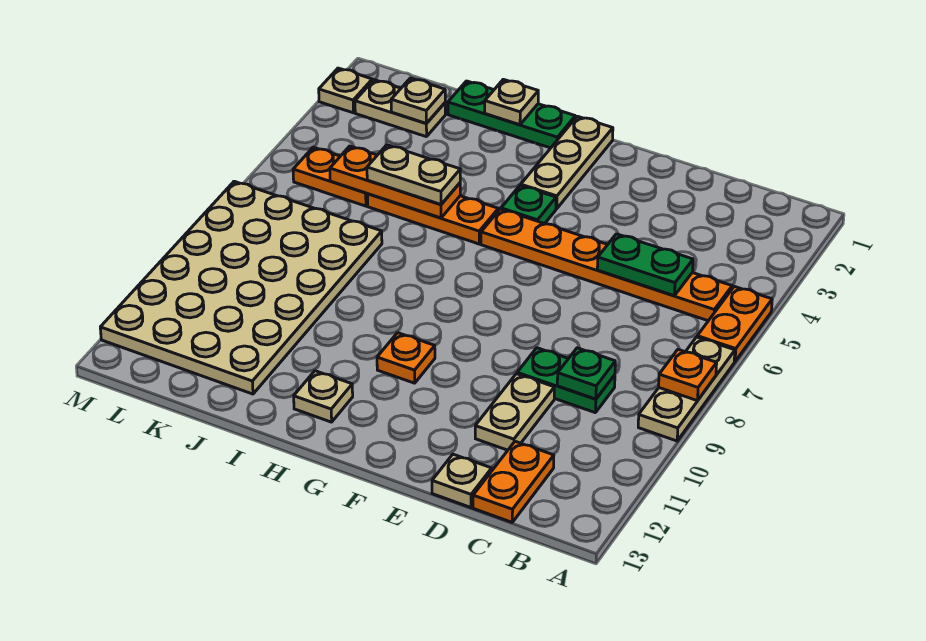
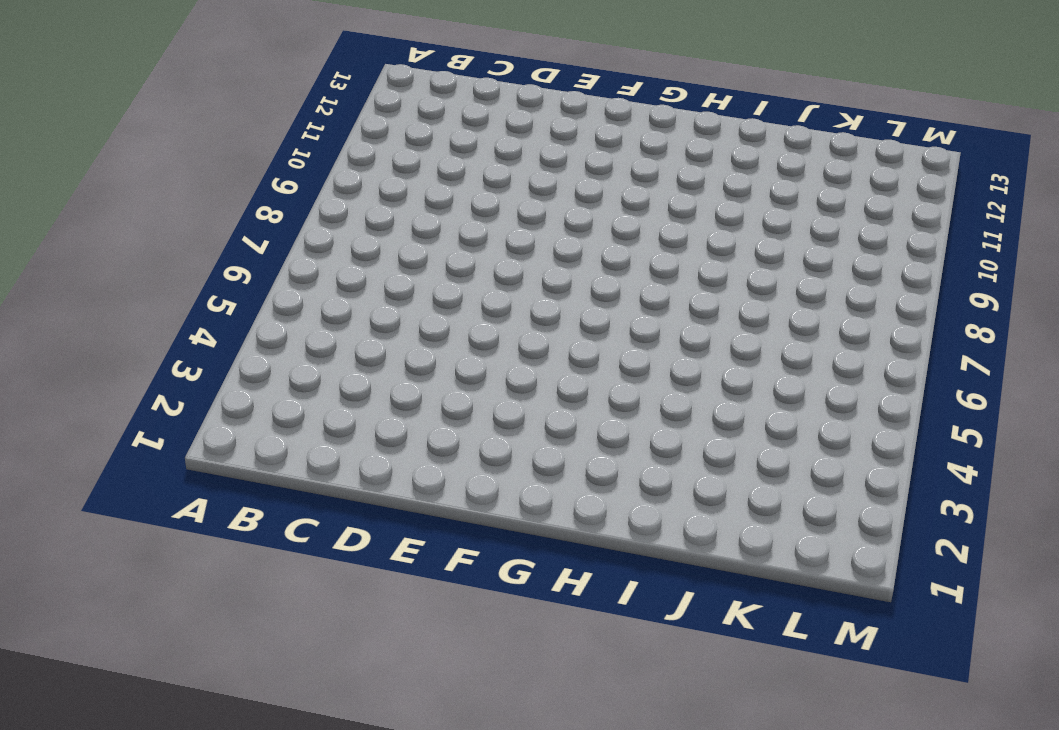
none -> orange 1x2 plate [697,286,772,362]
none -> tan 1x3 plate [638,337,735,441]
none -> orange 1x6 plate [481,209,732,321]

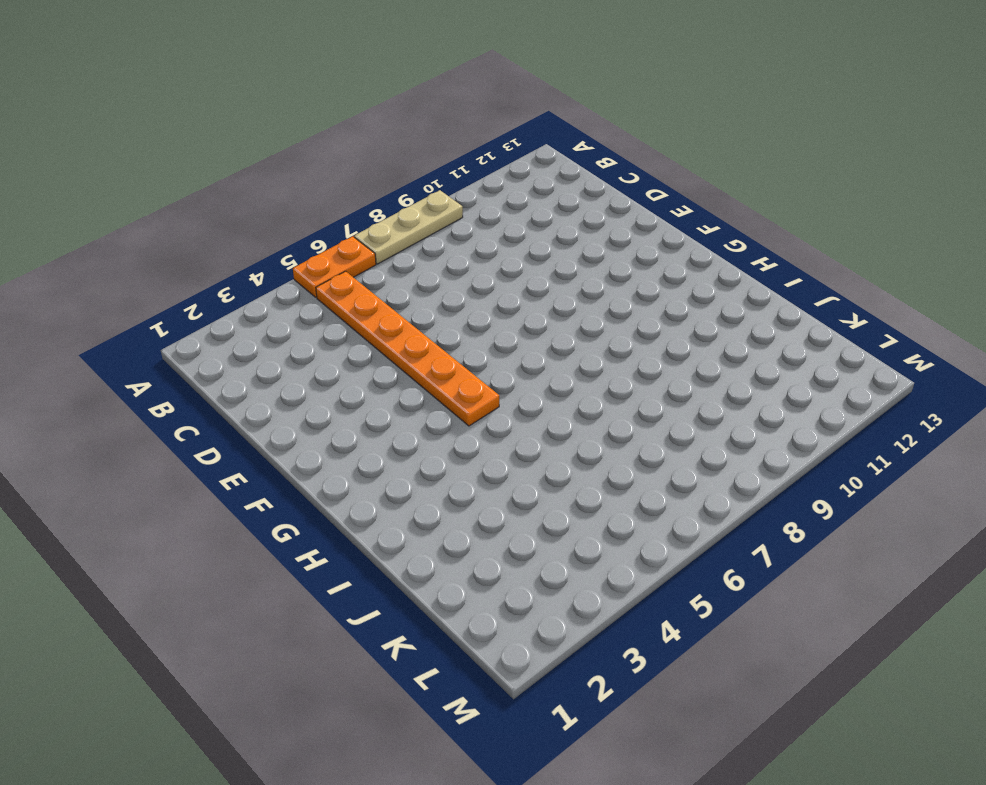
none -> green 1x2 plate [517,348,615,413]
none -> orange 1x2 plate [473,441,554,522]
none -> tan 1x2 plate [475,374,554,450]

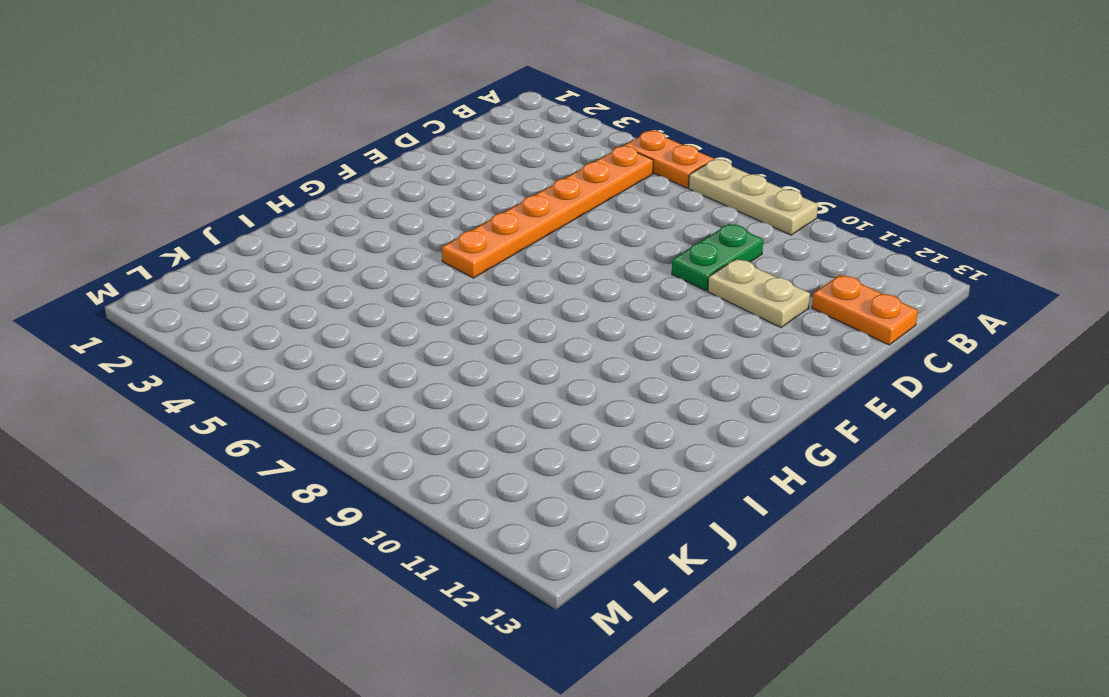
none -> tan 1x1 plate [432,454,492,508]
none -> tan 1x3 plate [521,116,613,209]
none -> green 1x1 plate [501,185,556,224]

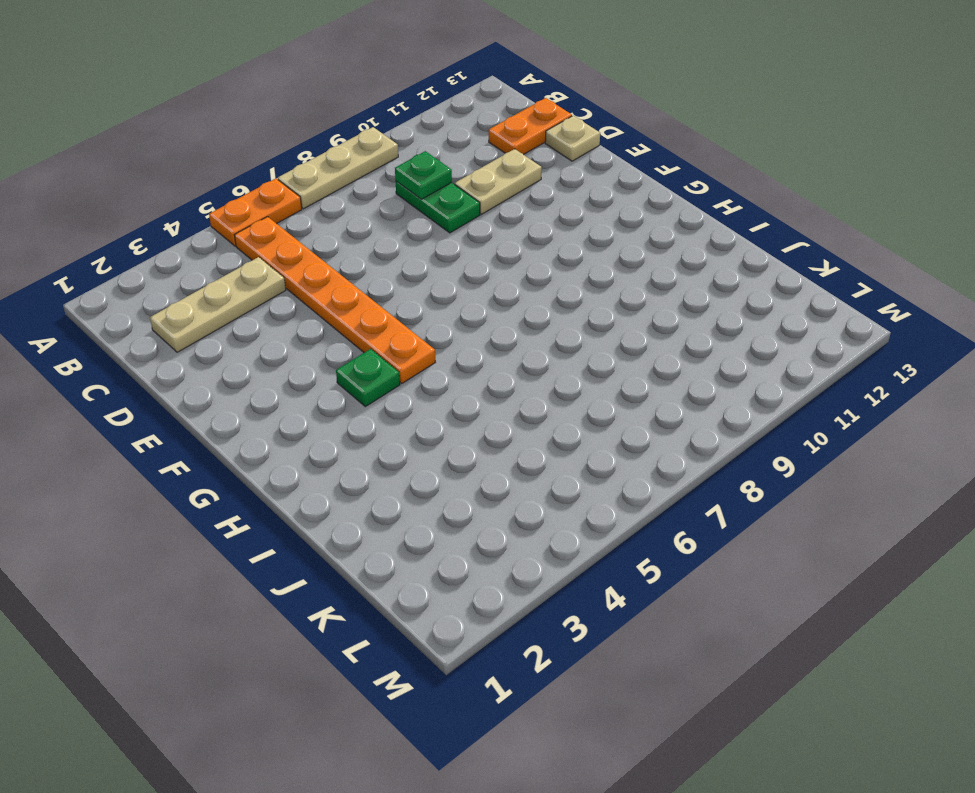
tan 1x3 plate [150,257,286,352] -> tan 1x3 plate moved to [521,116,613,209]
none -> orange 1x1 plate [377,333,435,383]
none -> green 1x3 plate [448,81,575,148]
none -> orange 1x3 plate [368,194,498,244]

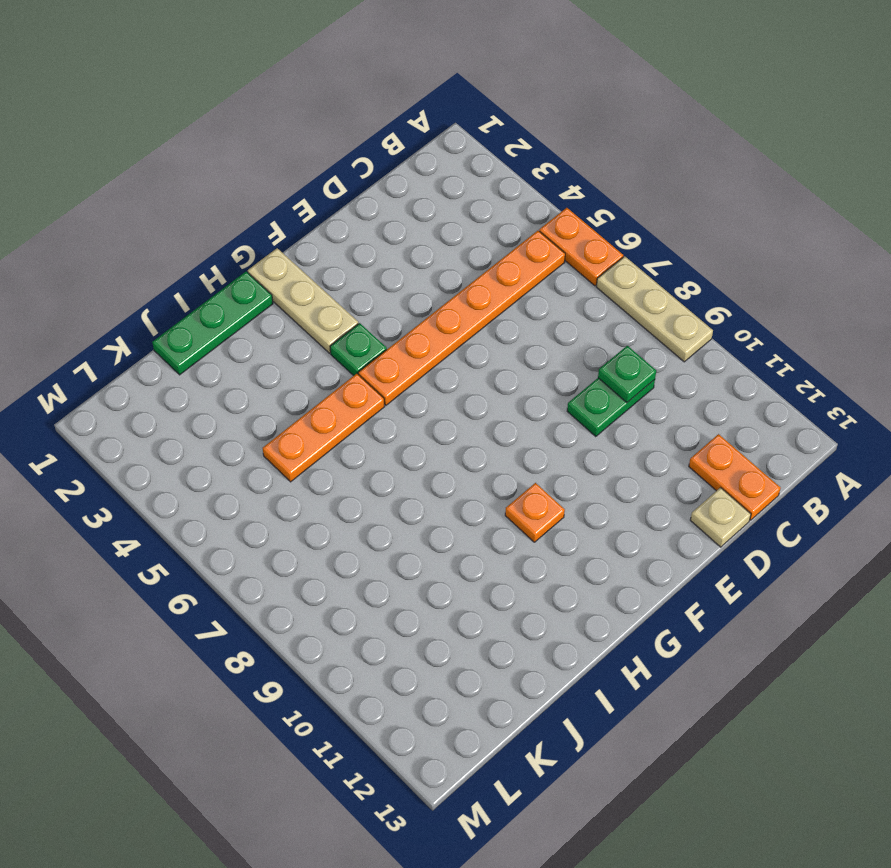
none -> tan 1x2 plate [475,374,554,450]
none -> tan 1x1 plate [294,371,353,422]
none -> tan 4x6 plate [100,181,382,394]

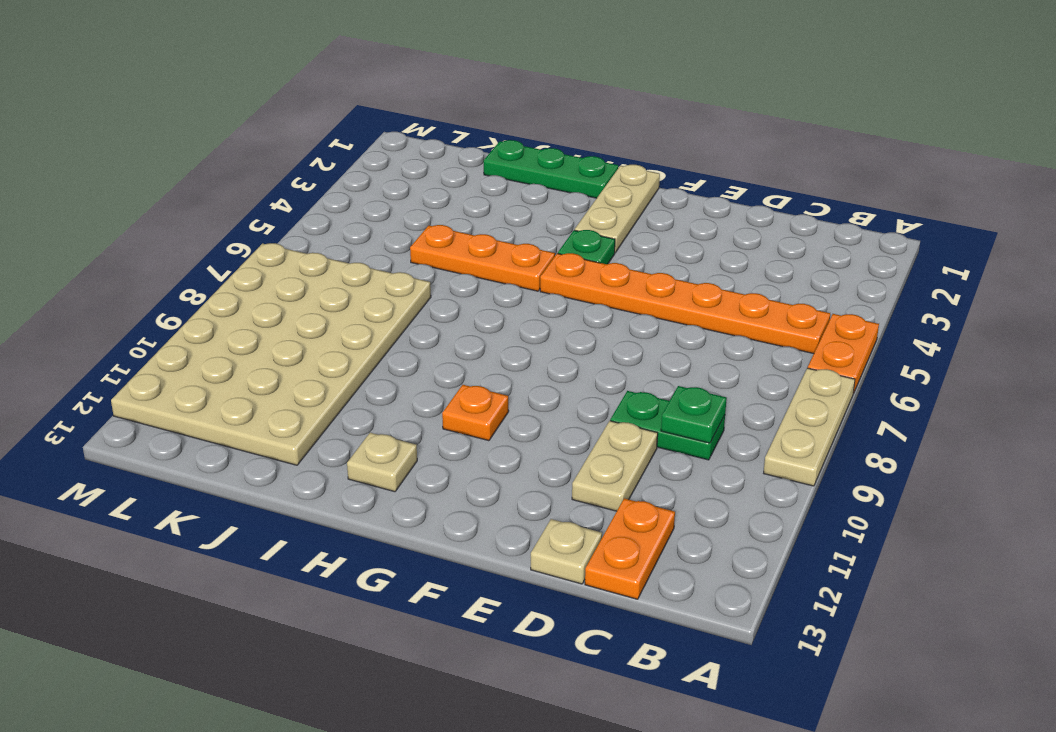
none -> tan 1x2 plate [355,80,445,137]
none -> orange 1x2 plate [293,147,368,206]
none -> tan 1x1 plate [319,68,372,113]

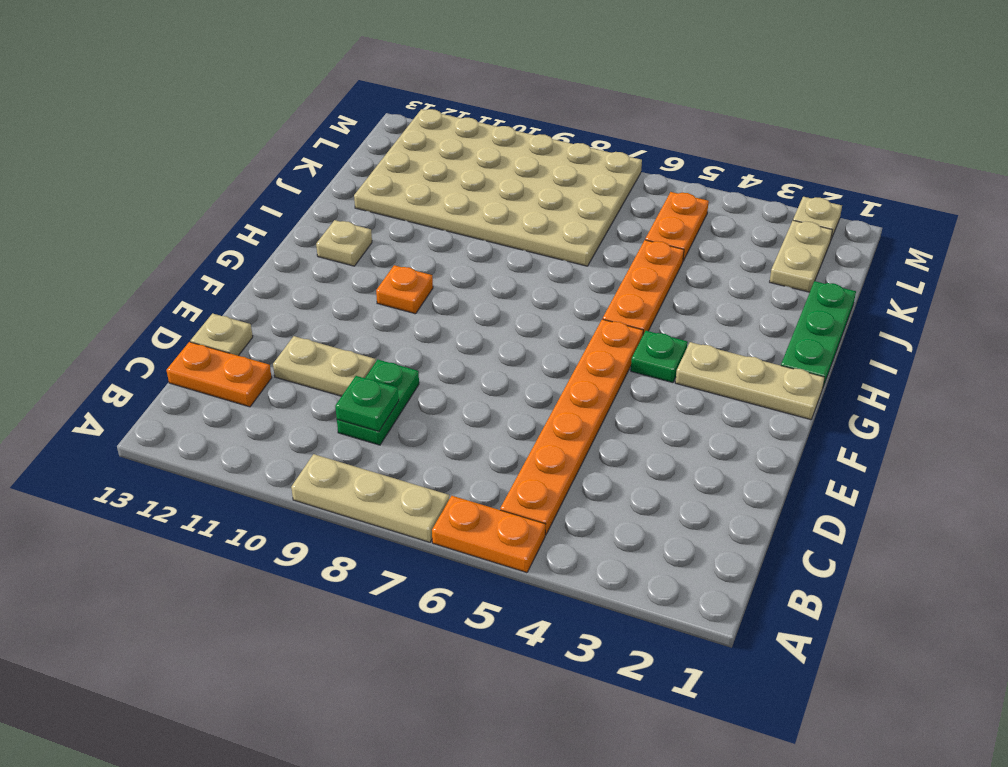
none -> orange 1x1 plate [659,350,717,401]
none -> green 1x2 plate [597,234,693,296]
none -> tan 1x1 plate [485,79,538,125]

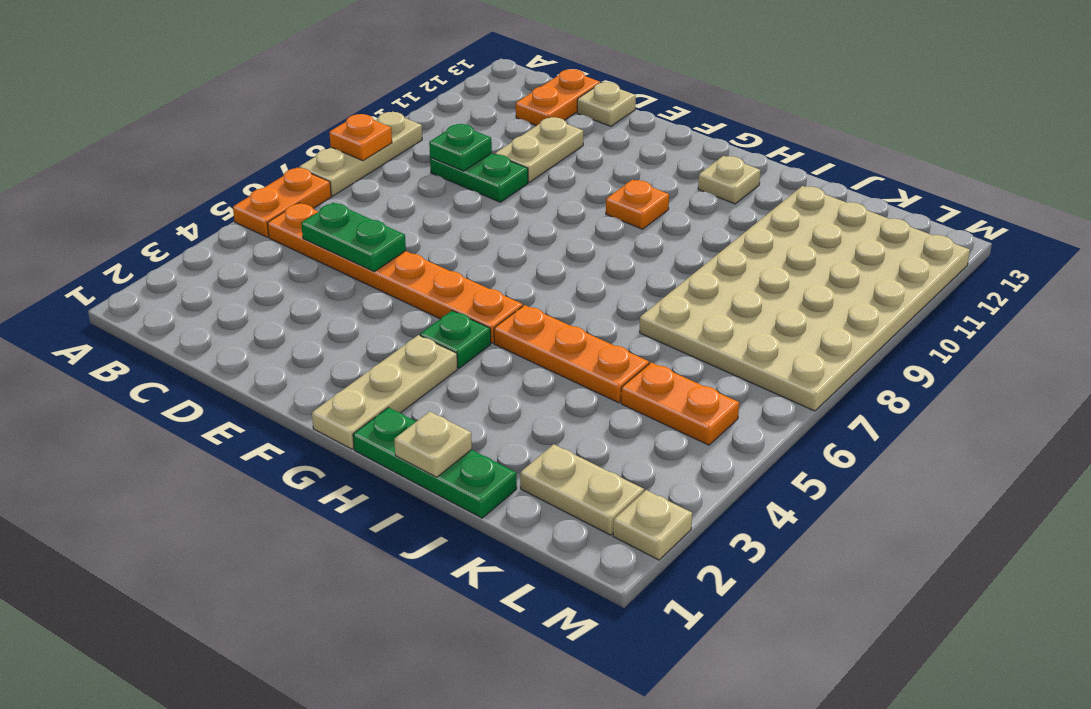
none -> orange 1x3 plate [330,146,460,218]
none -> tan 1x1 plate [391,78,445,123]
none -> tan 1x2 plate [367,145,460,204]

